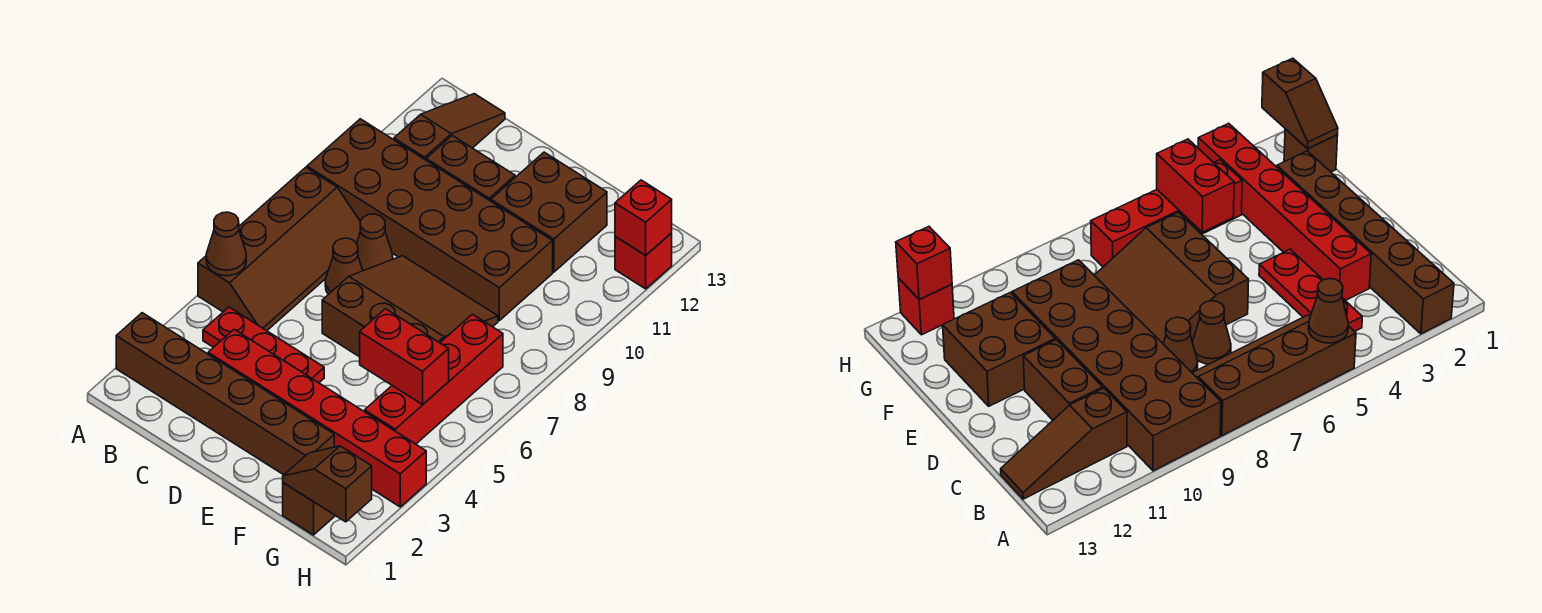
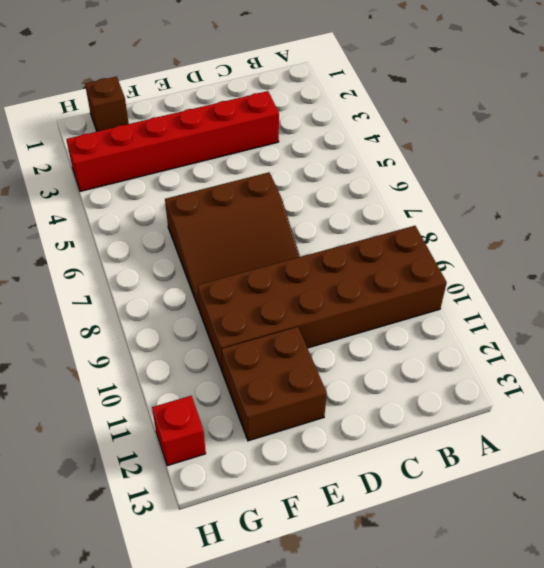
none -> brown 1x6 brick [116,313,334,475]
none -> brown 2x4 slope [198,167,361,331]
none -> red 1x3 plate [203,307,324,383]

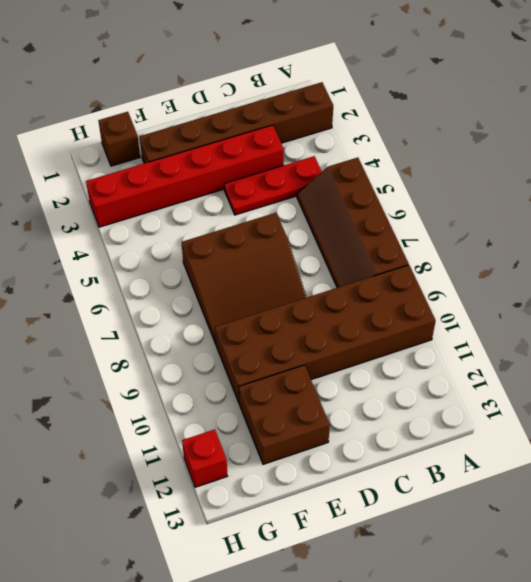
none -> brown 1x3 slope [394,94,505,160]
none -> brown 1x1 cone [325,238,363,294]
none -> brown 1x1 cone [357,214,393,271]

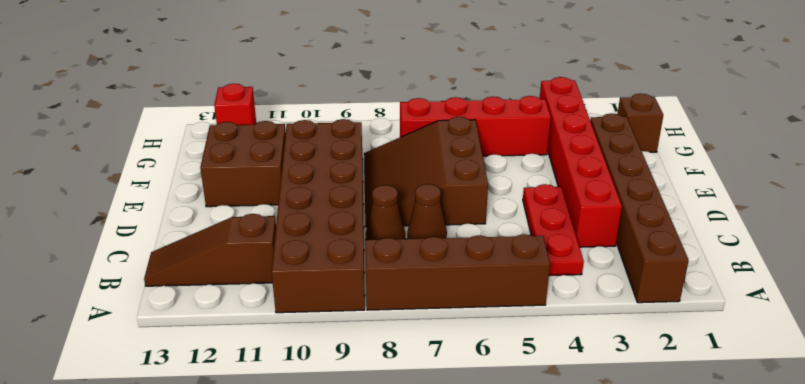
none -> brown 1x2 brick [426,136,515,201]
none -> brown 1x1 cone [206,212,246,276]
none -> red 1x2 brick [360,309,449,404]

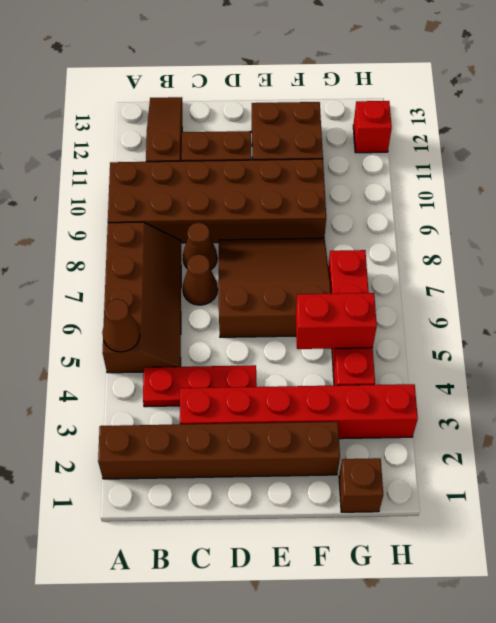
none -> brown 1x2 slope [283,446,372,522]
none -> red 1x1 brick [615,180,672,255]

